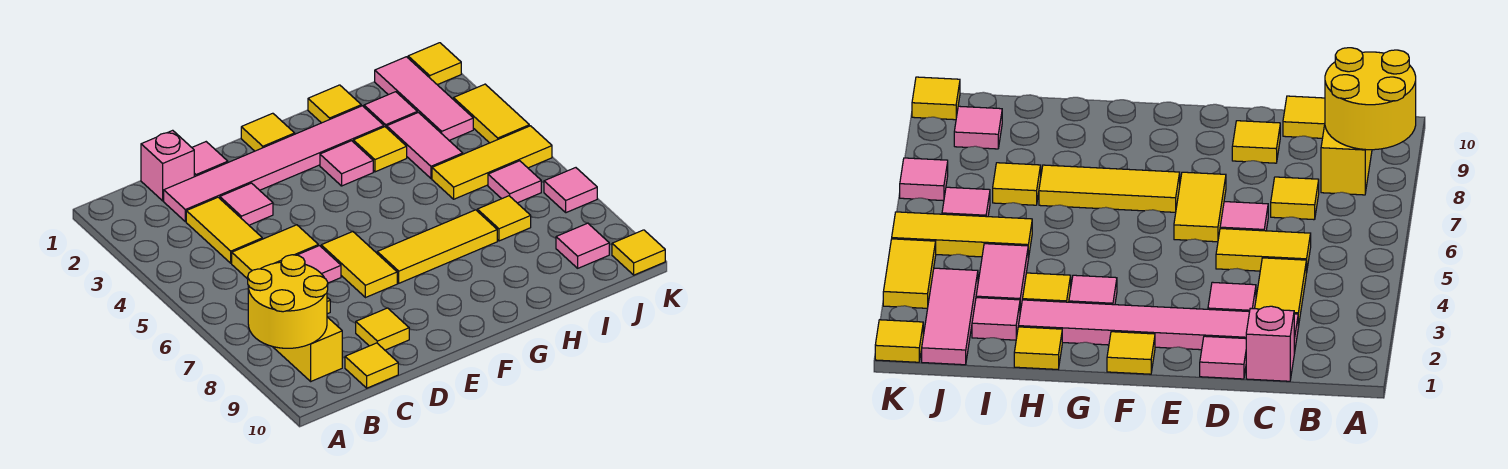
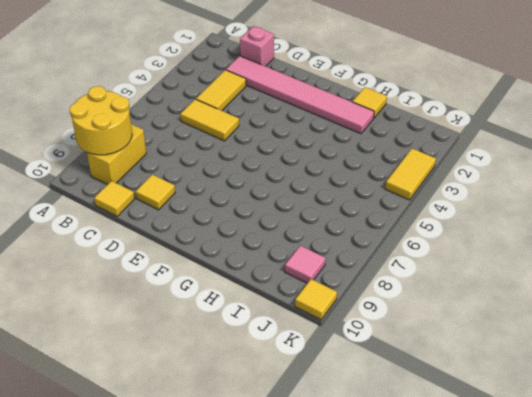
none -> yellow 1x1 tile [1271,177,1319,220]
none -> pink 1x1 tile [192,142,228,177]
none -> pink 1x1 tile [220,183,273,225]

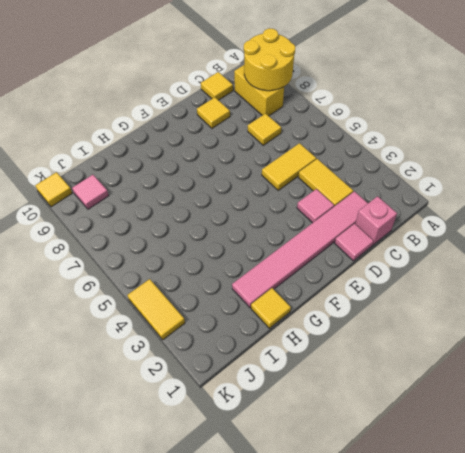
none -> pink 1x1 tile [298,246,341,283]
none -> yellow 1x2 tile [321,232,397,298]
none -> yellow 1x1 tile [241,113,295,151]

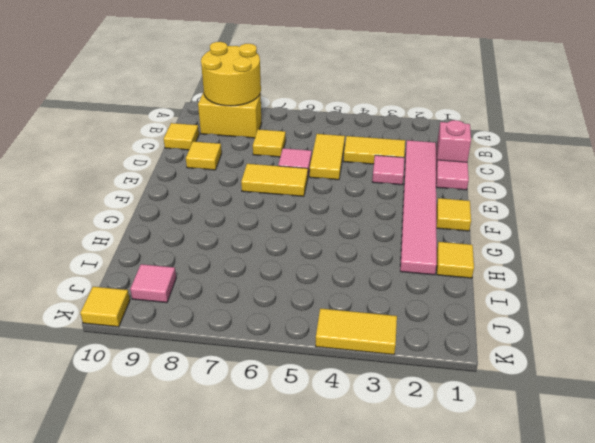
none -> yellow 1x3 tile [377,210,497,283]
none -> pink 1x1 tile [320,141,373,186]
none -> yellow 1x1 tile [353,127,407,172]

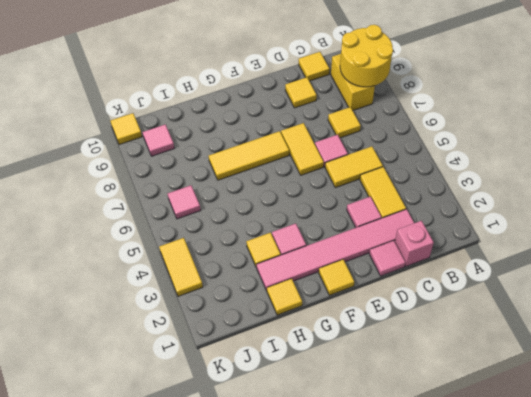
none -> pink 1x1 tile [364,92,417,128]
none -> pink 1x2 tile [387,113,463,178]
none -> yellow 1x3 tile [432,126,552,199]

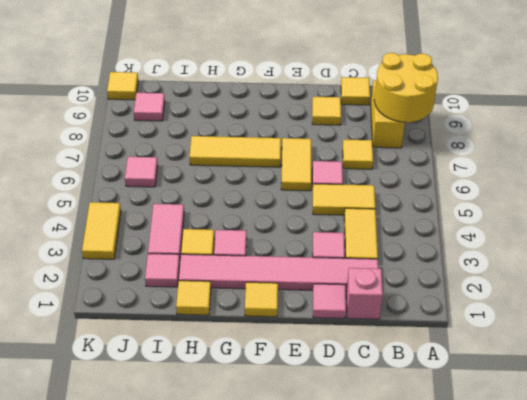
none -> yellow 1x3 tile [432,126,552,199]
none -> yellow 1x1 tile [477,196,531,241]
none -> pink 1x3 tile [375,57,473,140]

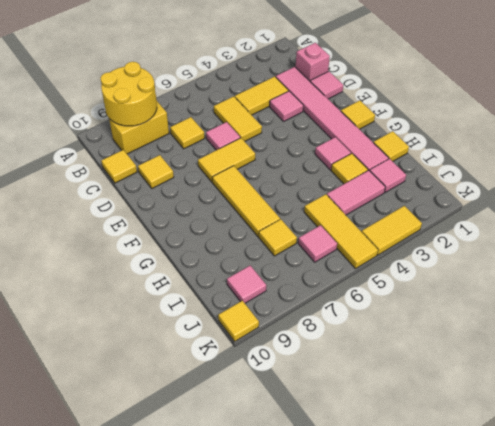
none -> pink 1x3 tile [375,57,473,140]
none -> yellow 1x1 tile [408,43,461,85]
none -> pink 1x1 tile [544,168,597,213]

